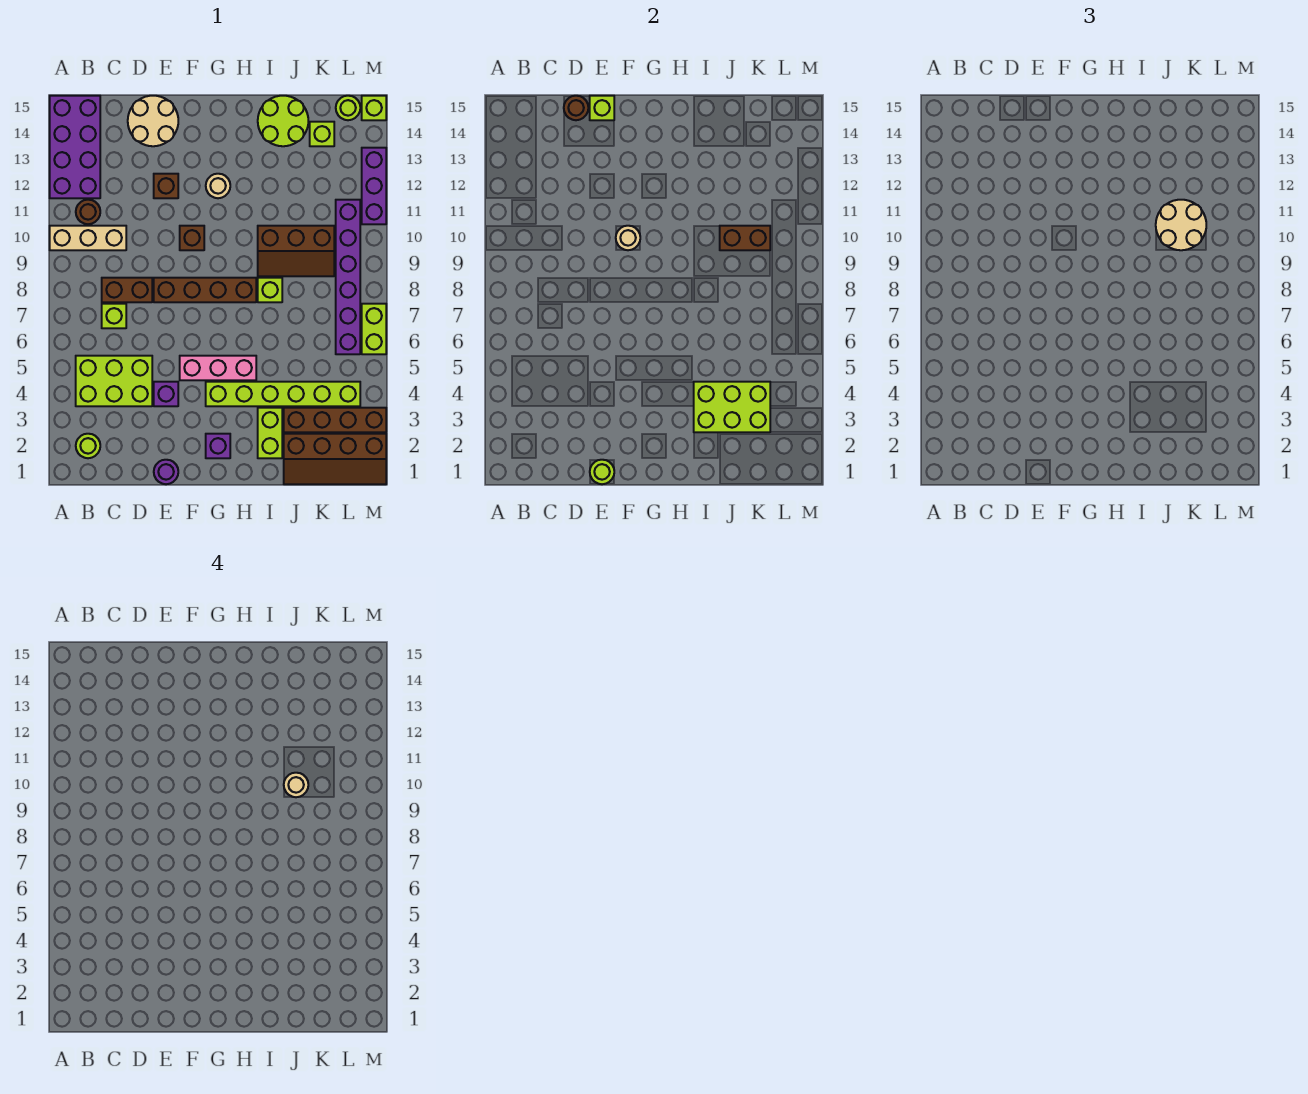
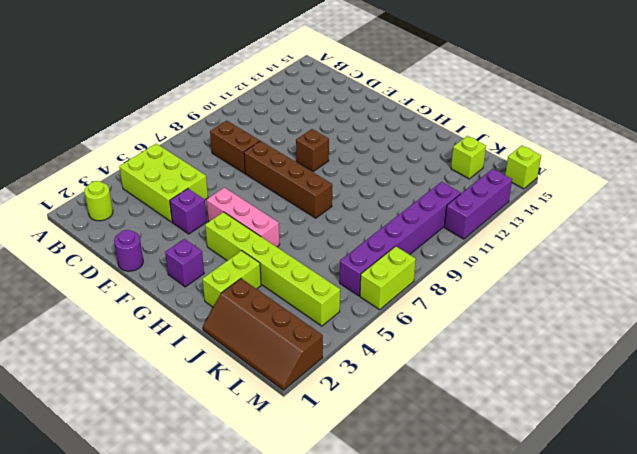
none -> tan 1x3 brick [50,226,126,250]
none -> purple 2x4 brick [50,96,100,198]
none -> brown 1x1 round brick [76,200,100,224]
none -> lime 1x1 brick [102,304,126,328]

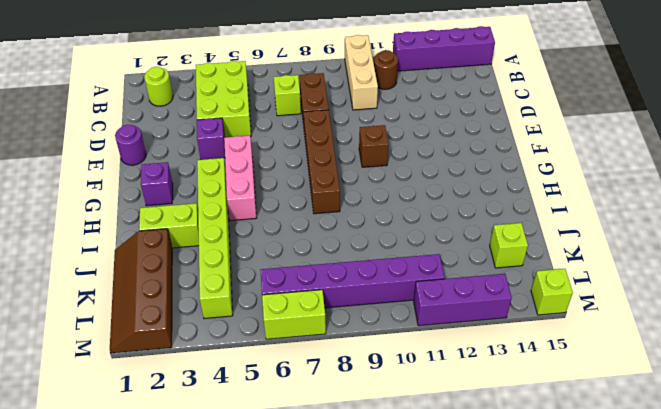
purple 1x4 brick [393,26,495,71] -> purple 2x4 brick [50,96,100,198]
none -> tan 2x2 round brick [128,96,178,146]
none -> brown 1x1 brick [154,174,178,198]
none -> tan 1x1 round brick [206,174,230,198]
none -> lime 1x1 brick [258,278,282,302]

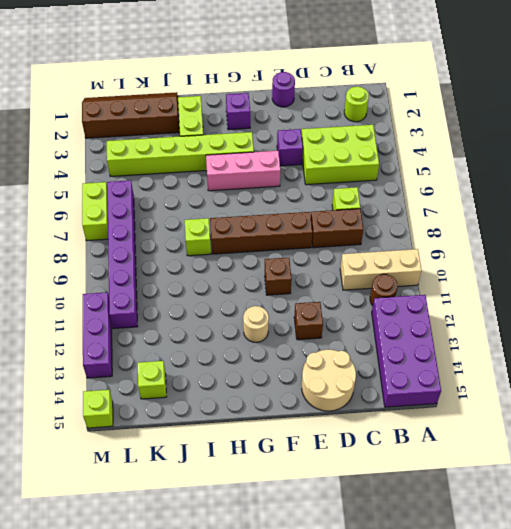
none -> brown 2x3 slope [258,226,334,276]
none -> lime 2x2 round brick [258,96,308,146]
none -> brown 1x4 brick [284,408,386,432]
none -> lime 1x1 round brick [336,96,360,120]

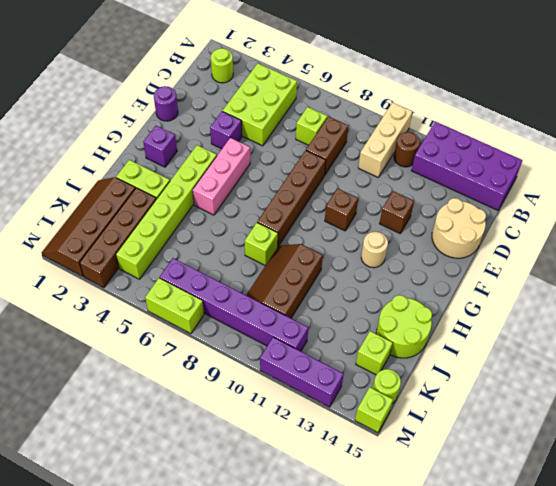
none -> brown 1x1 round brick [564,96,588,120]
none -> lime 1x1 round brick [590,460,614,484]
none -> lime 1x1 brick [590,96,614,120]
none -> tan 1x1 round brick [616,226,640,250]

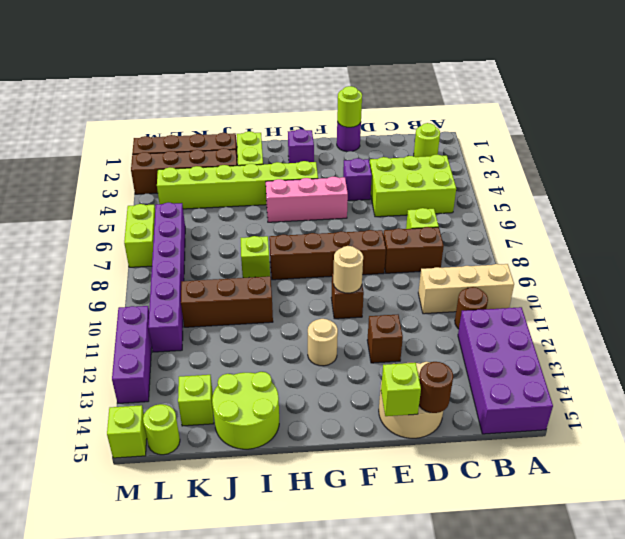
none -> lime 2x3 brick [694,382,770,432]
none -> brown 1x2 brick [720,226,770,250]
none -> tan 2x2 round brick [1156,200,1206,250]
none -> tan 1x1 round brick [284,773,308,797]

